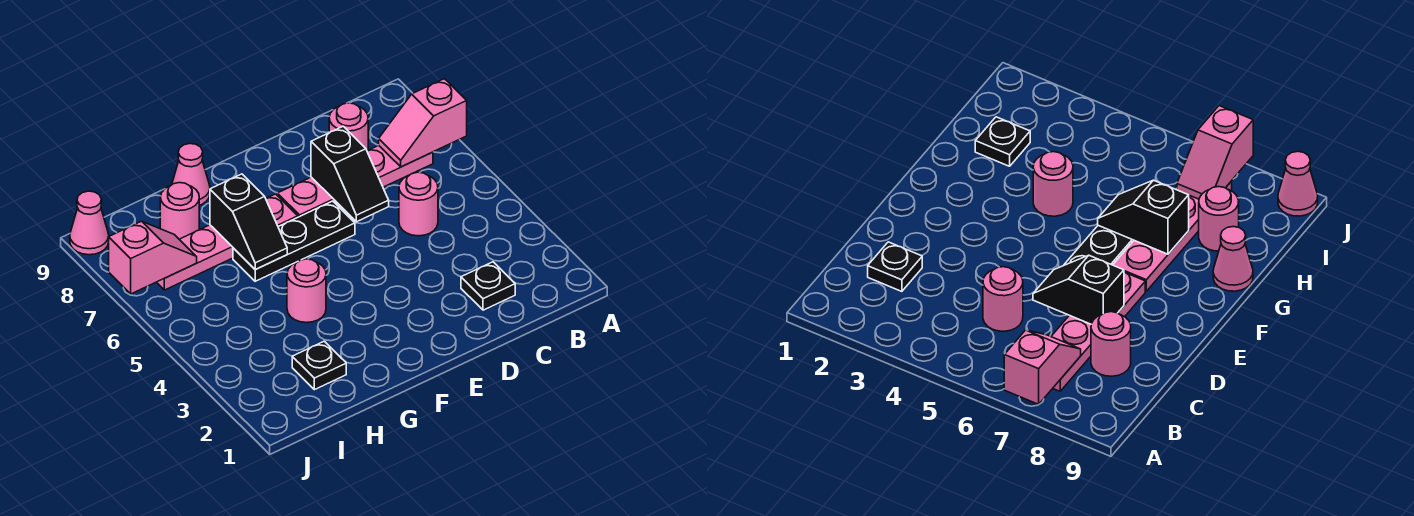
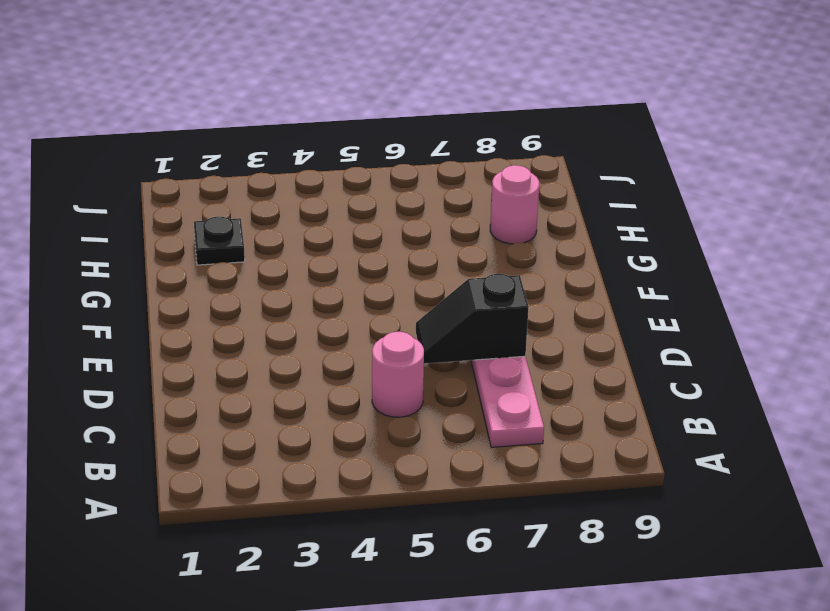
none -> black 1x1 plate [461,262,515,310]
none -> pink 1x1 round brick [329,103,368,151]
none -> black 1x3 plate [233,201,355,281]

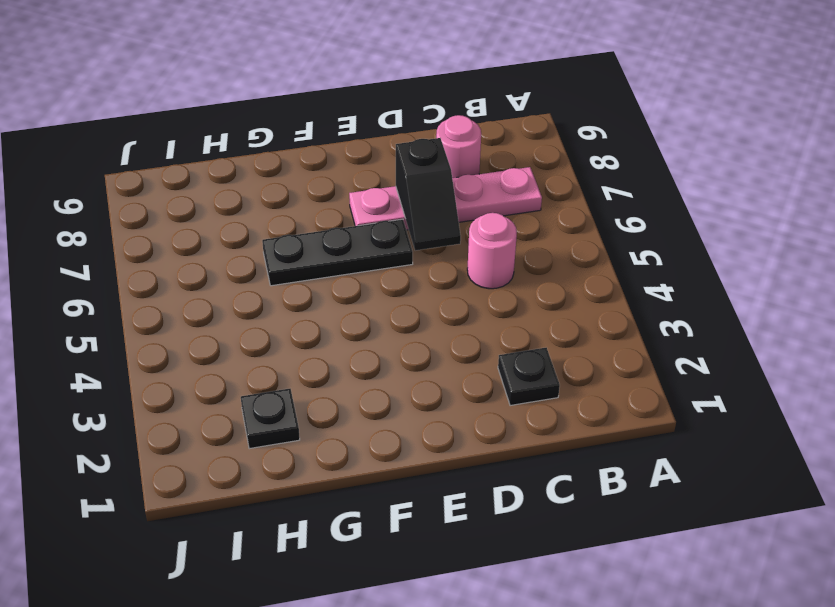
none -> pink 1x4 plate [157,194,298,290]
none -> pink 1x1 round brick [287,259,326,323]
none -> pink 1x1 cone [172,144,210,205]

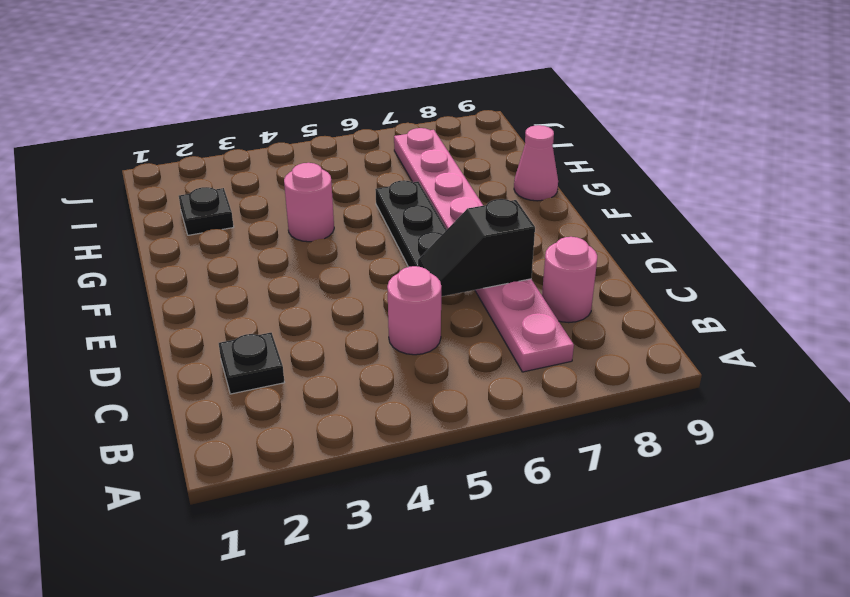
none -> pink 1x1 round brick [160,183,199,239]
none -> pink 1x1 cone [70,191,109,255]
none -> pink 1x2 slope [379,79,467,167]

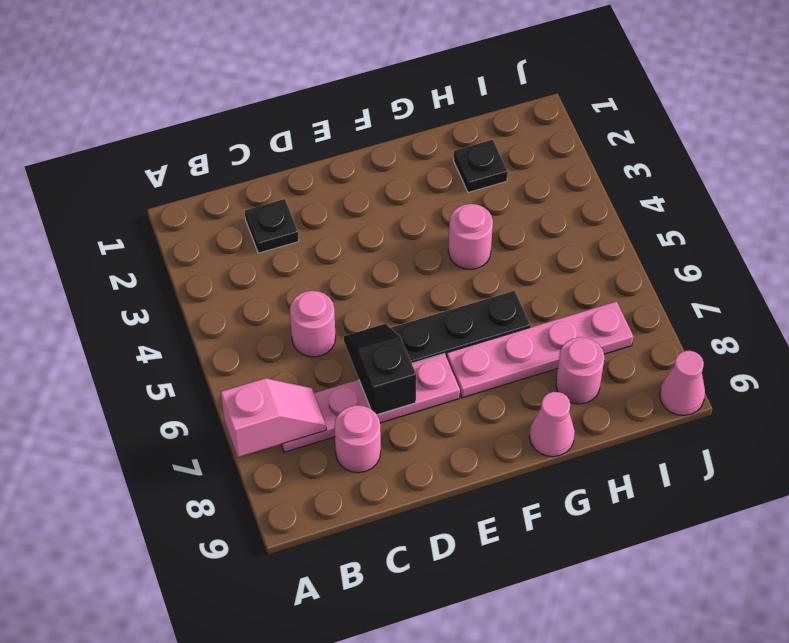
none -> black 1x2 slope [210,174,287,269]
none -> pink 1x2 slope [109,221,197,294]

